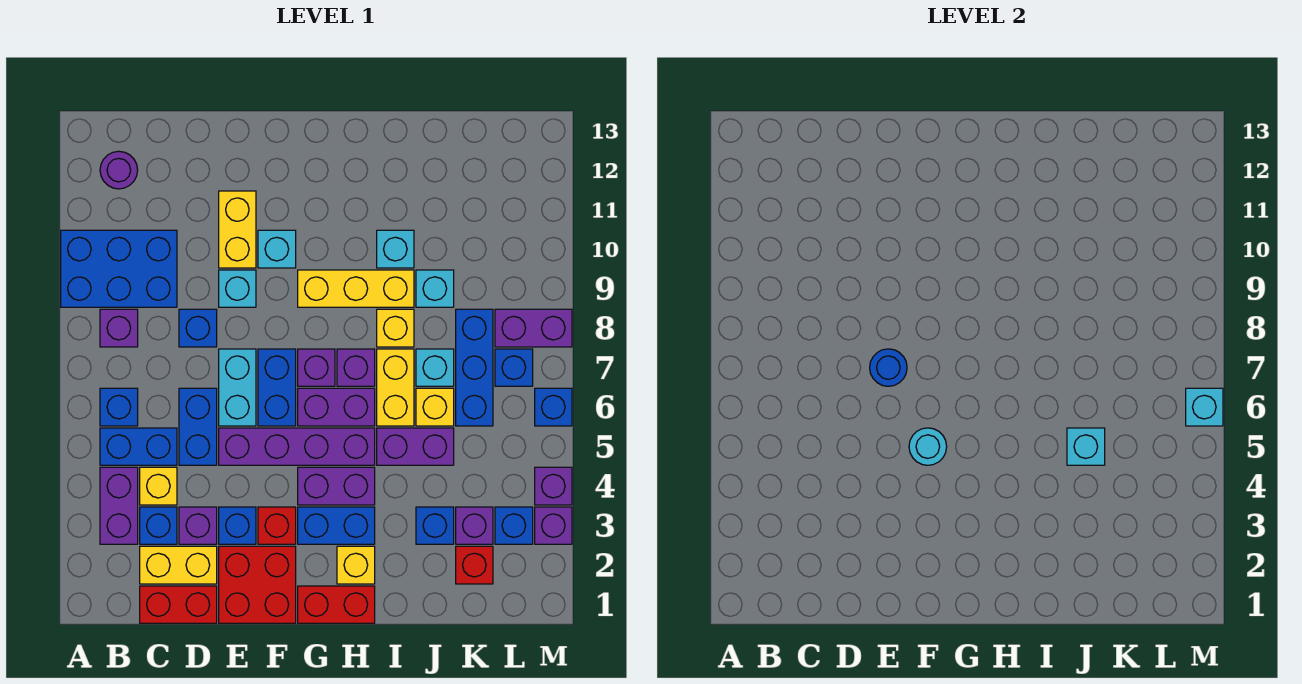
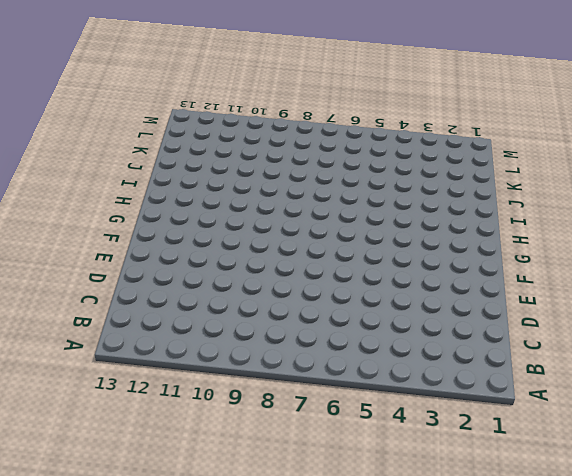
none -> blue 2x3 brick [61,230,177,307]
none -> purple 1x2 brick [100,467,138,544]
none -> blue 1x2 brick [100,428,177,465]
none -> blue 1x1 brick [100,388,138,426]

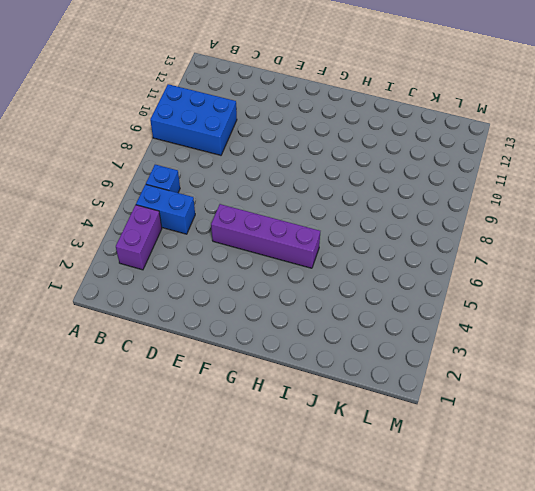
none -> purple 1x1 brick [100,309,138,347]
none -> purple 1x1 round brick [100,151,138,189]
none -> red 1x2 brick [140,586,217,623]
none -> yellow 1x2 brick [140,546,217,584]

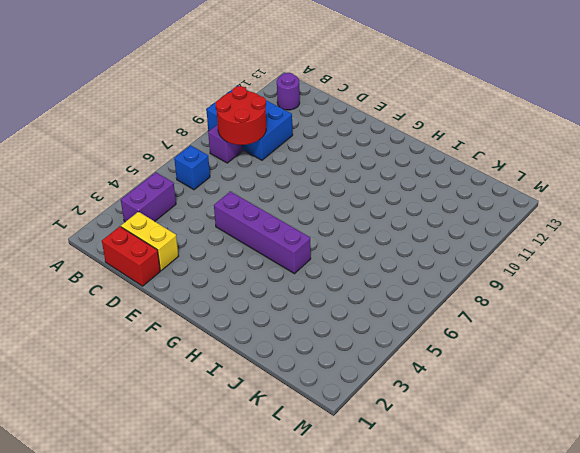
red 2x2 round brick [216,86,266,145] -> none
none -> blue 1x2 brick [100,428,177,465]
none -> blue 1x1 brick [140,507,177,544]
none -> yellow 1x1 brick [140,467,177,505]
none -> purple 1x1 brick [179,507,217,544]

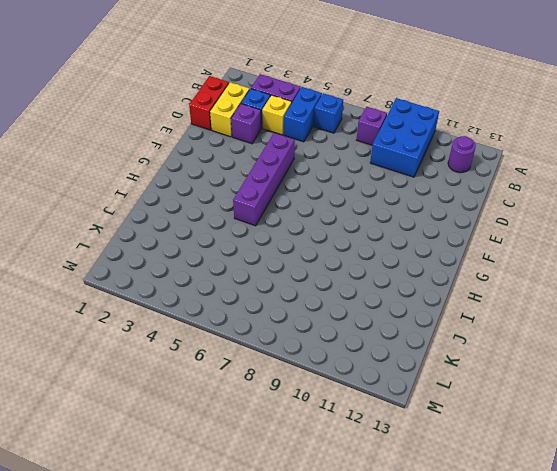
none -> blue 1x2 brick [179,388,217,465]
none -> blue 1x1 brick [179,309,217,347]
none -> red 2x2 brick [219,546,296,623]
none -> blue 1x1 brick [219,507,256,544]

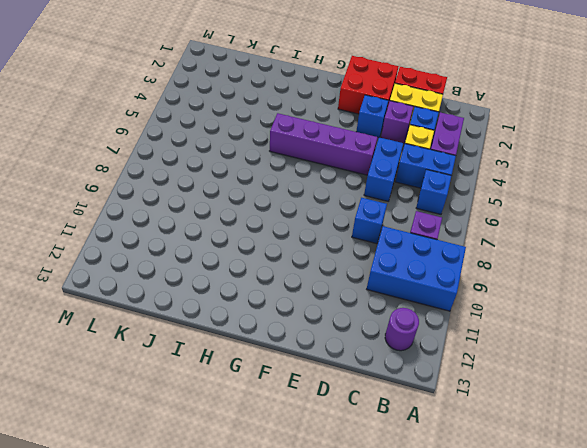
none -> cyan 1x2 brick [219,349,256,426]
none -> cyan 1x1 brick [219,270,256,307]
none -> yellow 1x2 brick [219,191,256,268]
none -> red 1x1 brick [258,507,296,544]

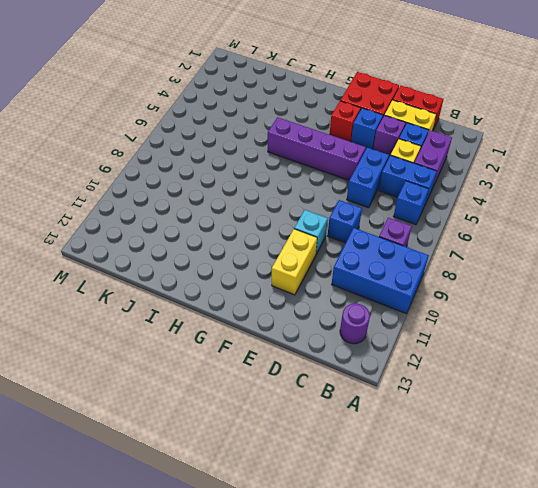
none -> cyan 1x2 brick [219,349,256,426]
none -> blue 1x2 brick [258,349,296,426]
none -> cyan 1x1 brick [258,230,296,268]
none -> red 1x2 brick [298,586,375,623]

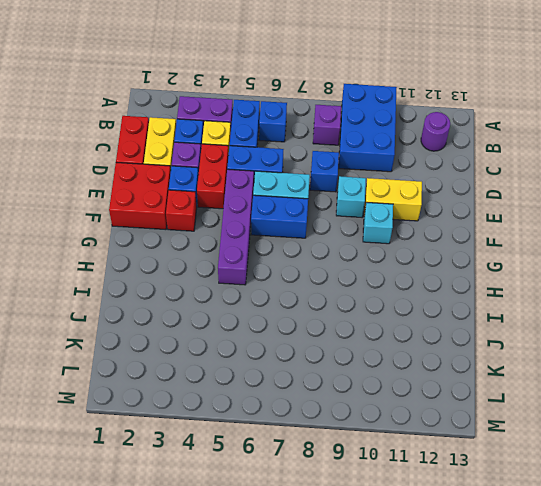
red 1x2 brick [197,144,229,209] -> red 1x2 brick moved to [298,586,375,623]
none -> blue 1x2 brick [298,507,375,544]
none -> purple 1x2 brick [298,467,375,505]
none -> purple 1x2 brick [298,388,375,426]
none -> purple 1x1 brick [298,349,335,386]

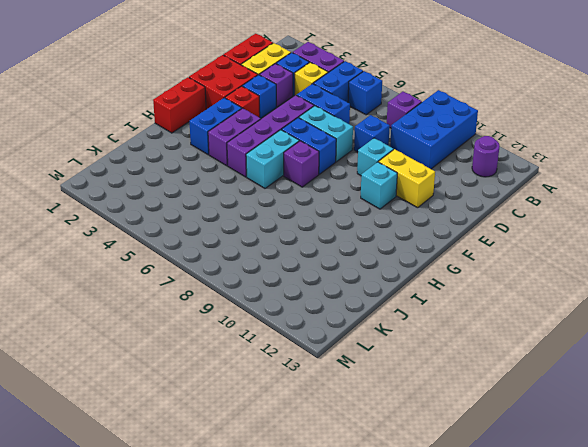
cyan 1x2 brick [246,130,299,188] -> purple 1x2 brick [298,388,375,426]
none -> yellow 1x3 brick [298,270,414,307]
none -> yellow 1x1 brick [337,546,375,584]
none -> purple 1x1 brick [337,349,375,386]
none -> purple 1x2 brick [377,428,454,465]

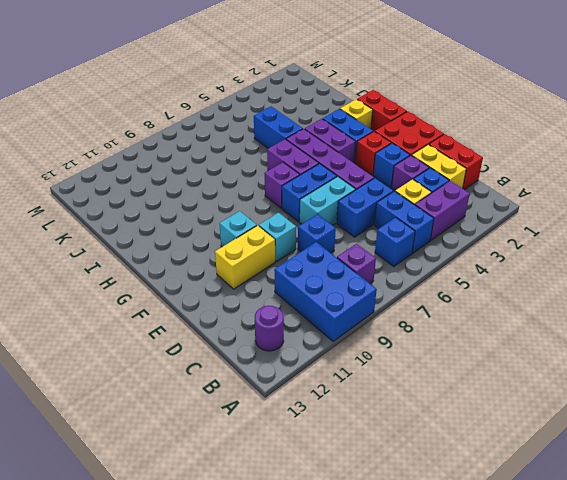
blue 1x2 brick [254,107,303,148] -> purple 1x2 brick [377,428,454,465]
none -> yellow 1x3 brick [298,270,414,307]
none -> purple 1x1 brick [337,349,375,386]
none -> yellow 1x2 brick [377,349,414,426]
none -> yellow 1x1 brick [377,309,414,347]

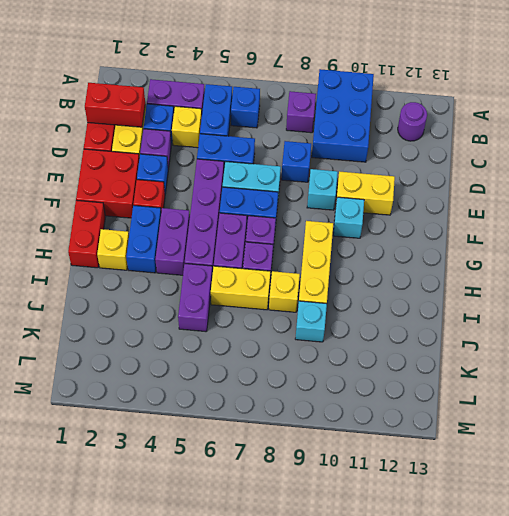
red 1x2 brick [85,83,145,127] -> none
none -> cyan 1x1 brick [377,230,414,268]
none -> blue 1x1 brick [416,507,454,544]
none -> yellow 1x1 brick [416,388,454,426]
none -> cyan 1x1 brick [416,349,454,386]

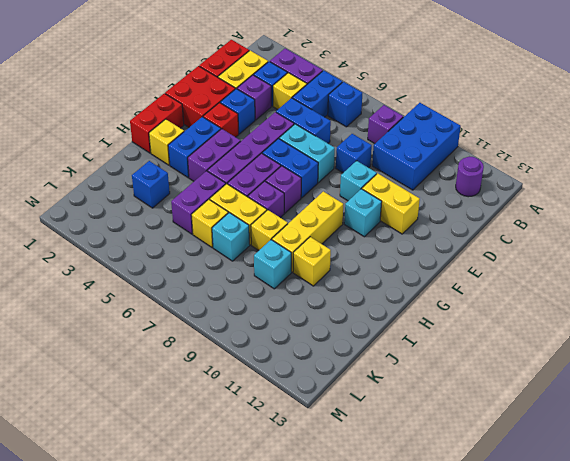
yellow 1x1 brick [293,237,331,286] -> cyan 1x1 brick [377,230,414,268]
none -> red 1x1 brick [456,546,493,584]
none -> purple 1x1 brick [456,507,493,544]
none -> blue 1x3 brick [456,309,493,426]
none -> blue 1x1 brick [495,507,533,544]

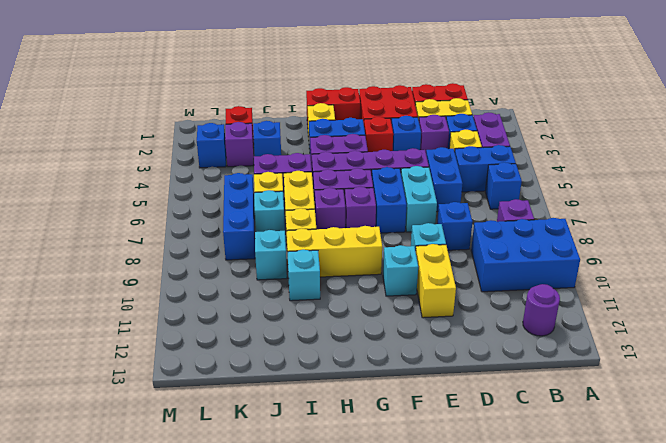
none -> blue 1x1 brick [495,349,533,386]
none -> purple 1x2 brick [495,309,572,347]
none -> purple 1x1 brick [535,507,572,544]
none -> purple 1x1 brick [535,467,572,505]

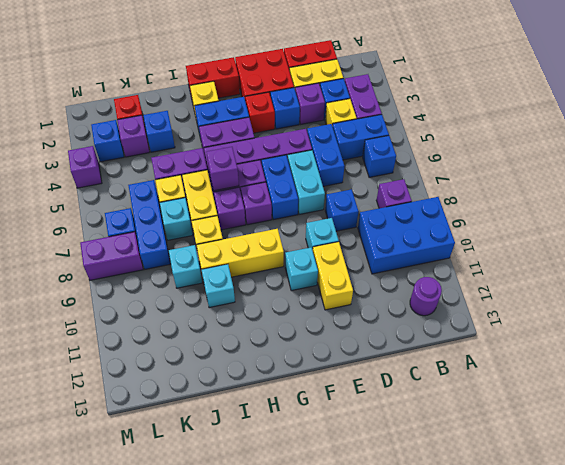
purple 1x1 brick [206,147,239,191] -> purple 1x1 brick moved to [535,507,572,544]
none -> blue 1x1 brick [535,388,572,426]
none -> blue 1x1 round brick [870,349,907,386]
none -> cyan 1x1 round brick [909,428,947,465]
none -> cyan 1x1 brick [1067,428,1105,465]

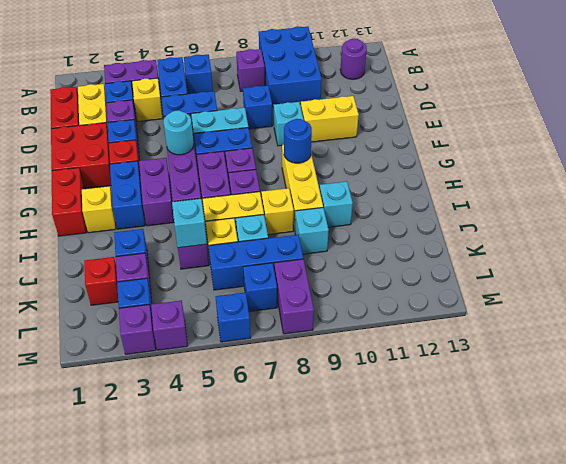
blue 1x1 round brick [284,119,312,163] -> blue 1x1 round brick moved to [870,349,907,386]
none -> cyan 1x1 brick [258,230,296,268]
none -> cyan 1x1 brick [1186,388,1223,426]

